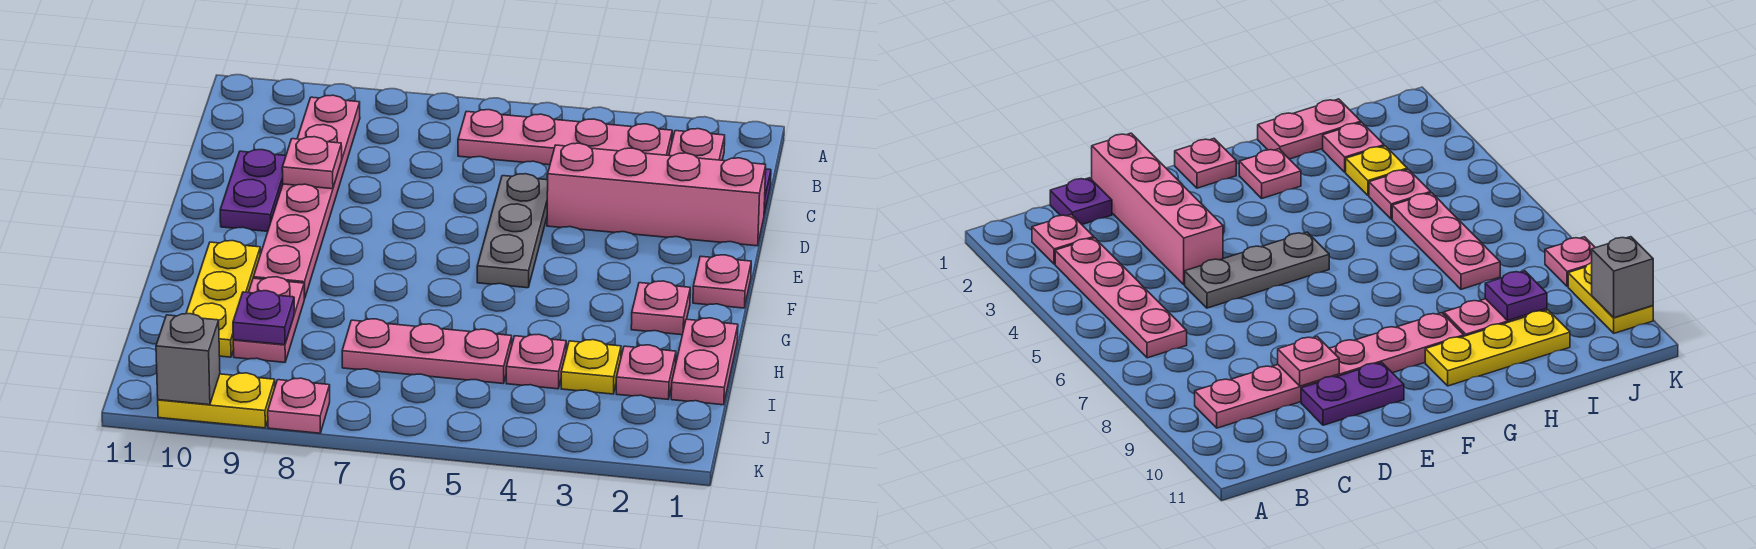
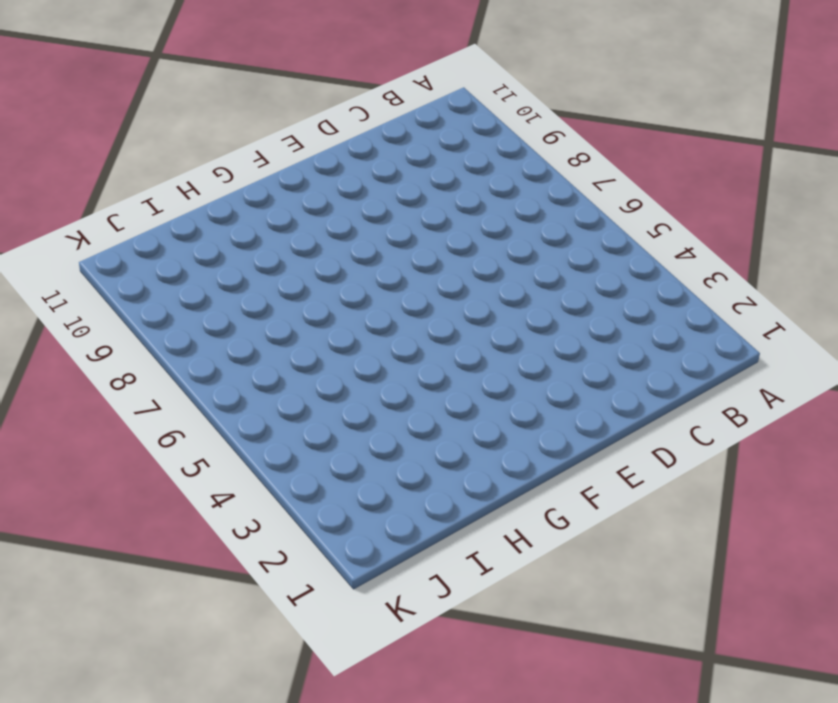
none -> pink 1x1 plate [669,129,725,160]
none -> pink 1x4 plate [458,110,672,165]
none -> pink 1x6 plate [253,95,360,299]

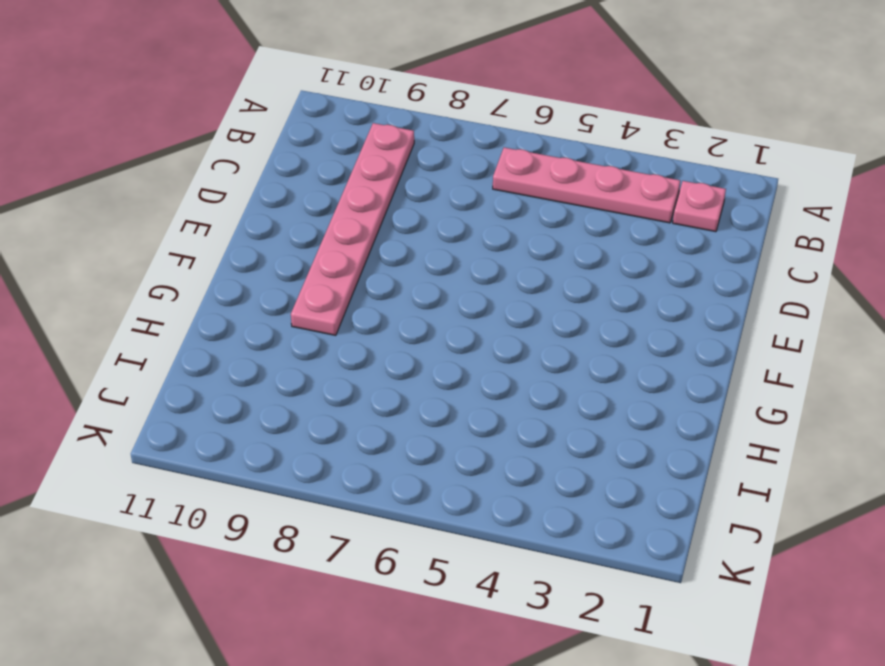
none -> purple 1x1 plate [1050,178,1112,225]
none -> pink 1x4 brick [547,143,766,246]
none -> grey 1x3 plate [477,174,548,288]

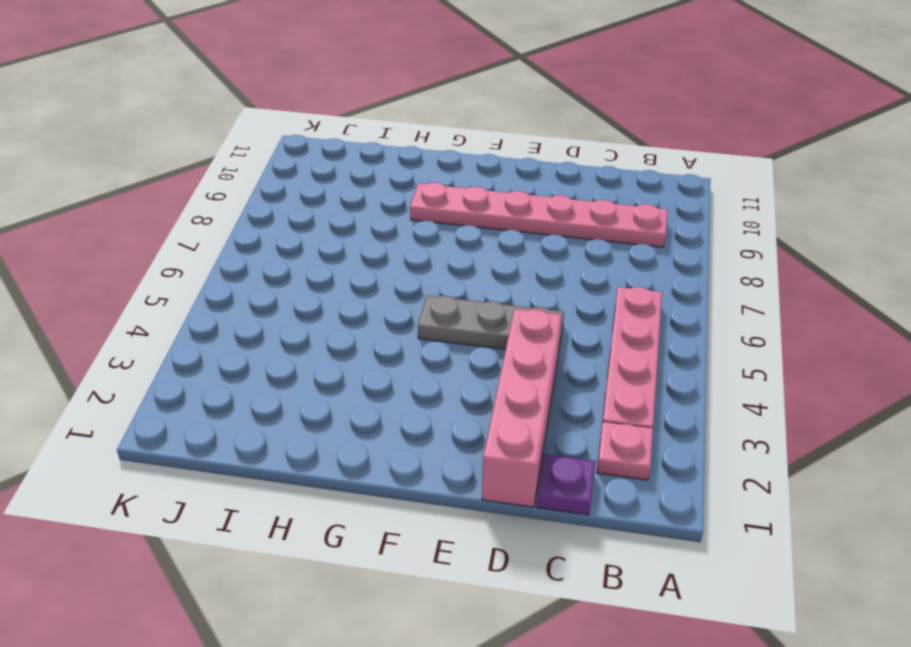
none -> purple 1x2 plate [220,150,286,231]
none -> pink 1x1 plate [693,255,751,308]
none -> pink 1x1 plate [631,281,690,335]

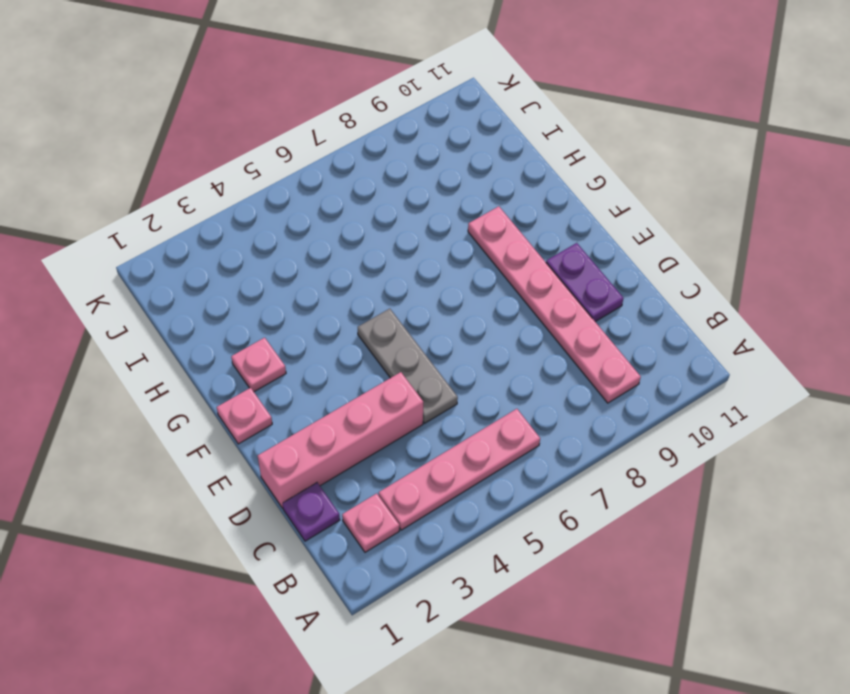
none -> yellow 1x3 plate [186,241,260,357]
none -> pink 1x2 plate [671,318,738,405]
none -> pink 1x2 plate [233,277,304,362]

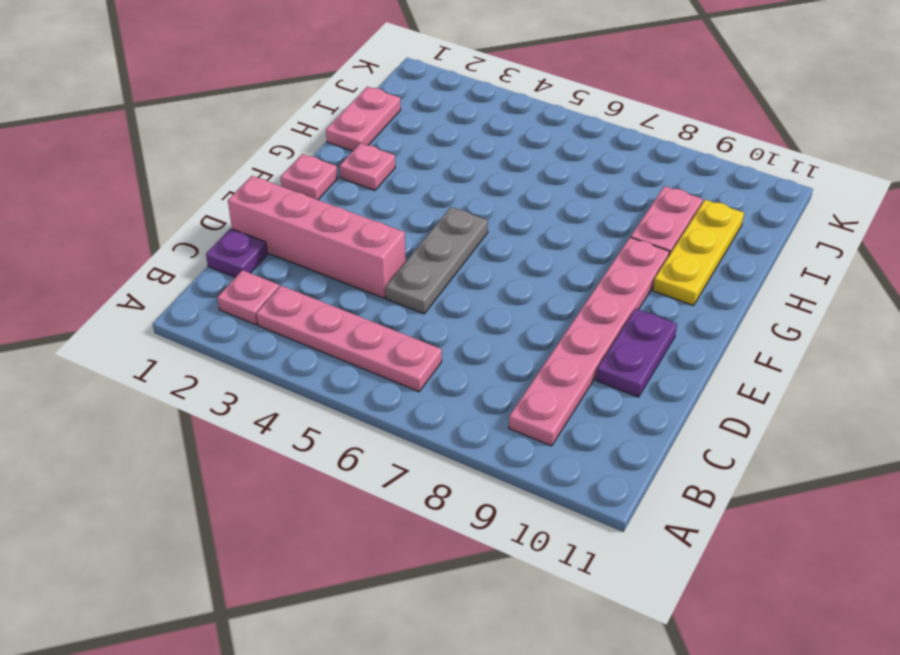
none -> pink 1x1 plate [616,345,676,399]
none -> yellow 1x1 plate [561,340,621,394]
none -> pink 1x1 plate [506,334,566,389]

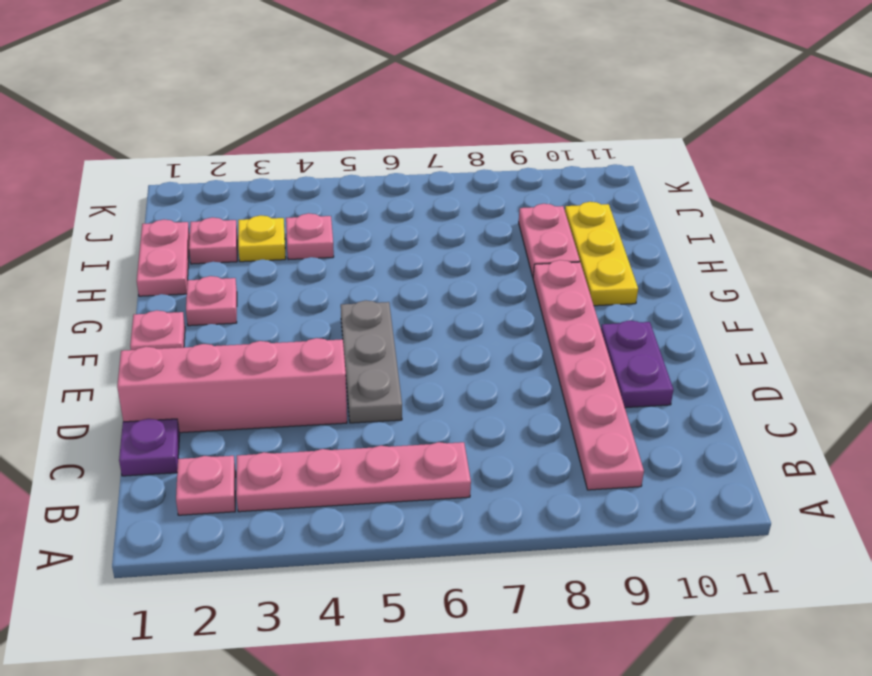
none -> pink 1x3 plate [342,319,512,384]
none -> pink 1x1 plate [268,378,330,433]
none -> yellow 1x2 plate [158,373,275,428]

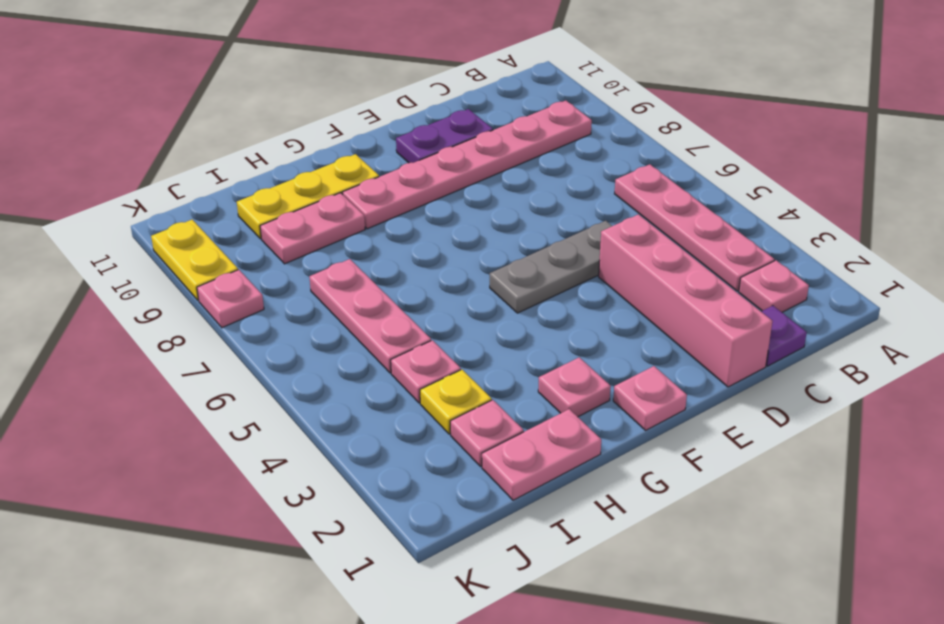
none -> pink 1x1 plate [282,137,342,189]
none -> purple 1x1 plate [233,291,294,345]
none -> grey 1x1 brick [156,314,220,405]

